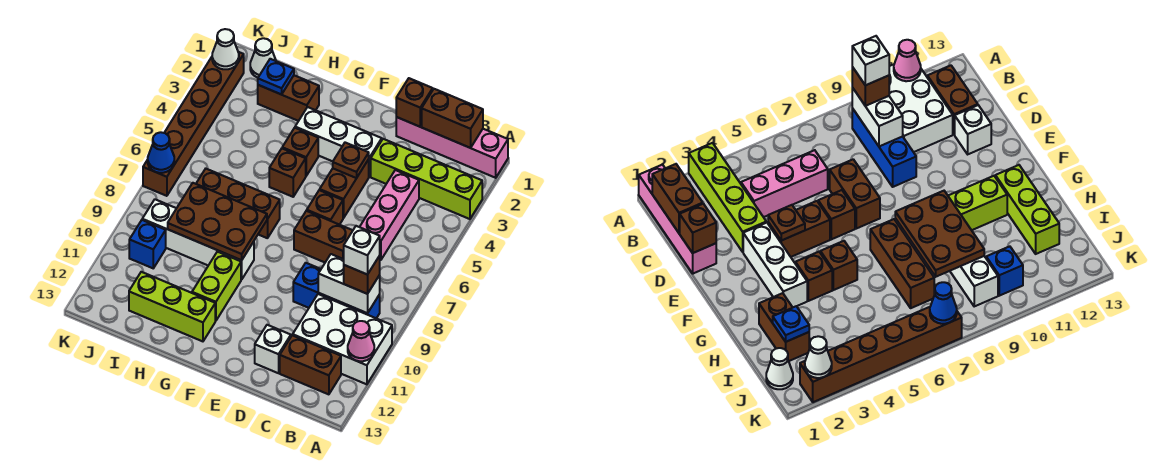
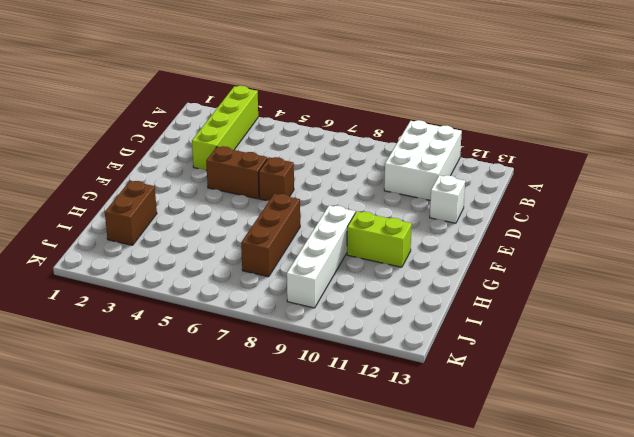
none -> pink 1x4 brick [396,117,508,178]
none -> blue 1x3 brick [293,263,380,318]
none -> brown 1x2 brick [280,335,341,394]
none -> pink 1x3 brick [360,170,419,260]

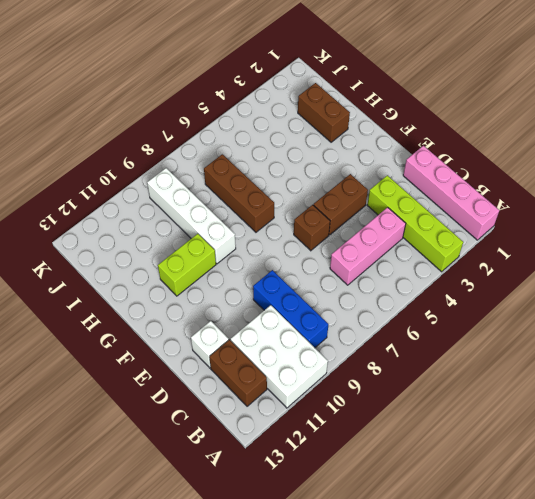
none -> brown 1x2 brick [294,211,353,262]
none -> white 1x3 brick [295,107,382,177]
none -> brown 1x1 brick [282,128,318,176]
none -> brown 1x1 brick [269,149,306,197]

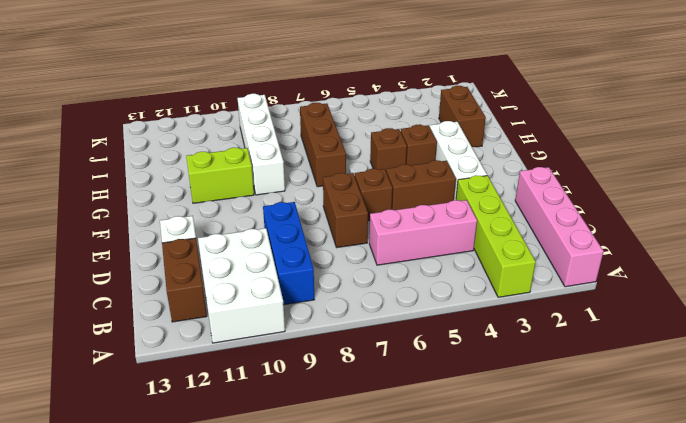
none -> lime 1x3 brick [129,272,215,341]
none -> white 1x1 cone [250,38,276,78]
none -> blue 1x1 brick [129,220,166,268]
none -> brown 1x6 brick [143,52,244,196]

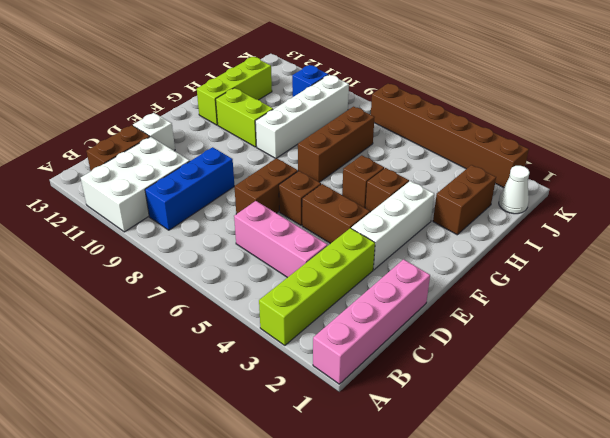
none -> pink 1x1 cone [348,321,374,361]
none -> brown 1x2 brick [422,89,483,148]
none -> white 1x2 brick [318,254,380,313]
none -> brown 1x1 brick [396,78,433,127]

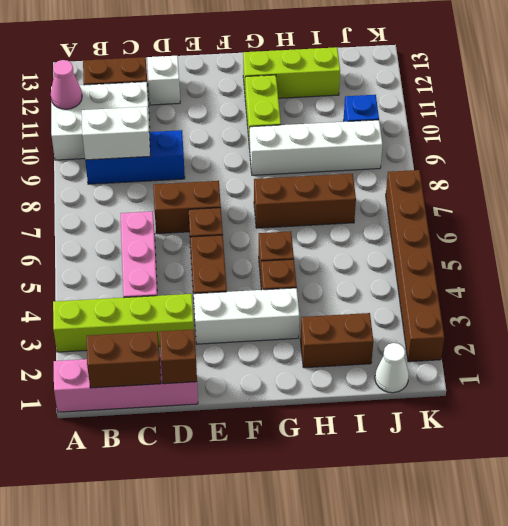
none -> brown 1x1 plate [333,143,369,178]
none -> brown 2x3 plate [168,183,267,260]
none -> blue 1x1 plate [258,59,294,95]
none -> white 1x1 cone [212,29,239,69]

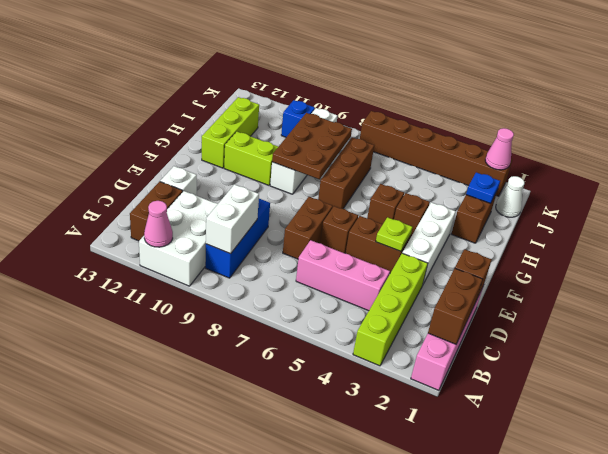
lime 1x1 plate [376,217,412,251] -> brown 1x1 plate [333,143,369,178]
pink 1x1 cone [485,128,514,170] -> white 1x1 cone [212,29,239,69]
none -> blue 1x1 cone [148,132,174,173]
none -> brown 1x1 brick [344,256,380,294]
none -> white 1x1 brick [344,226,380,275]

